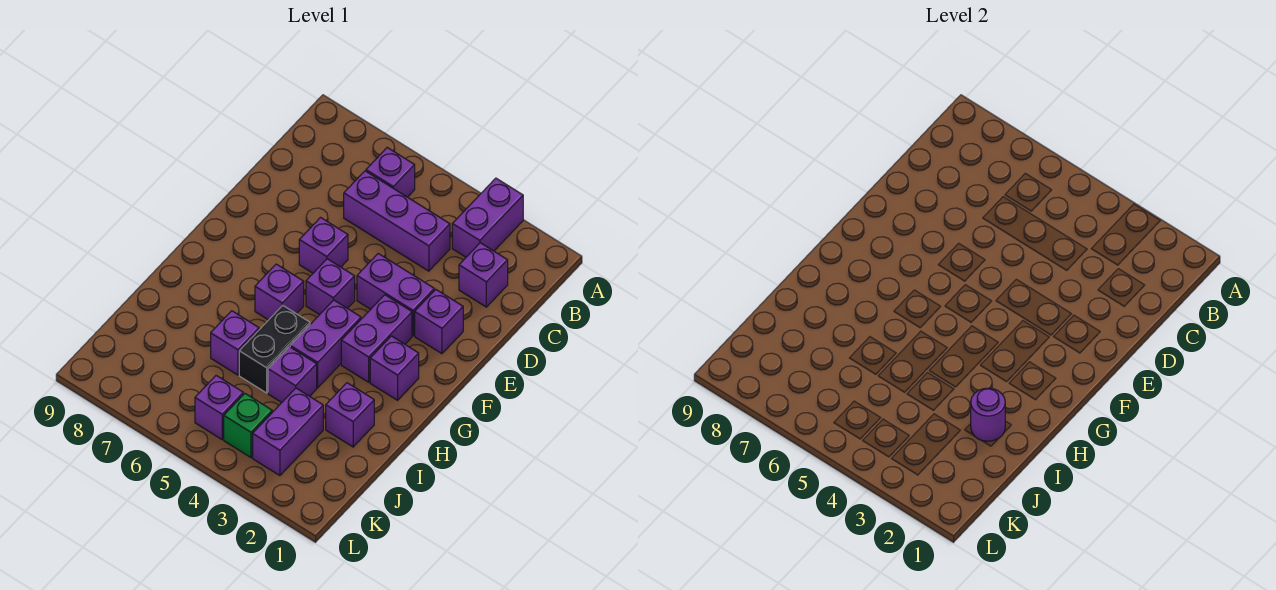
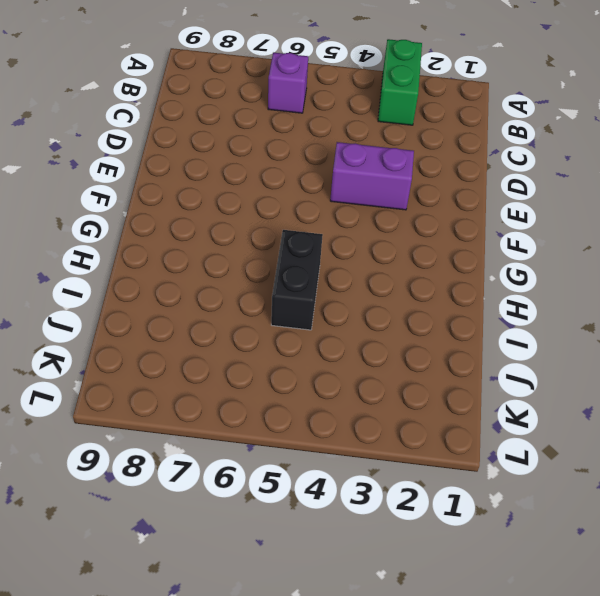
green 1x2 brick [378,39,422,125] -> purple 1x2 brick [452,178,523,257]
none -> purple 1x1 brick [459,243,508,307]
none -> purple 1x3 brick [344,171,450,271]
none -> purple 1x1 brick [415,290,463,354]

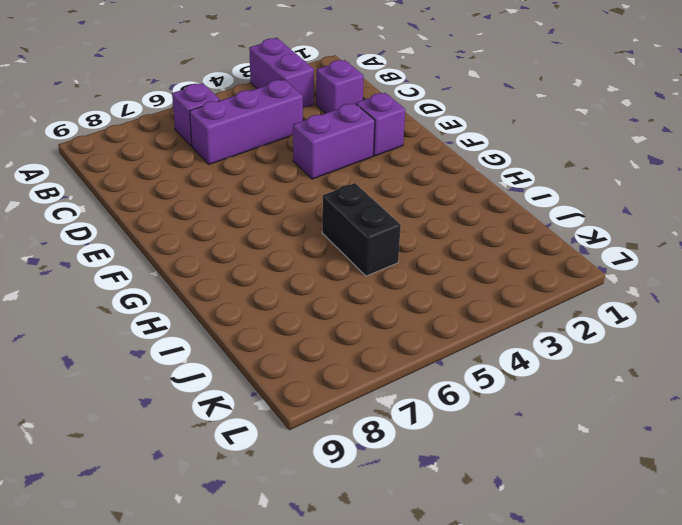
none -> purple 1x1 brick [299,218,348,273]
none -> purple 1x2 brick [341,295,412,382]
none -> purple 1x1 brick [306,259,355,315]

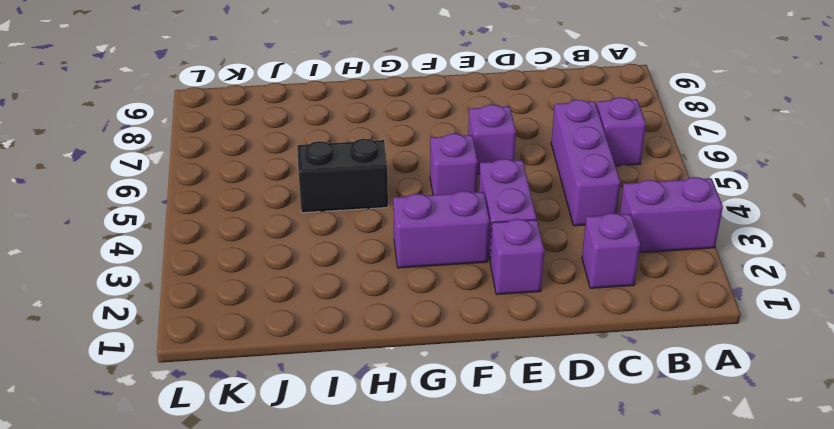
none -> purple 1x1 brick [370,336,419,400]
none -> purple 1x2 brick [290,300,361,388]
none -> purple 1x1 brick [255,264,304,320]

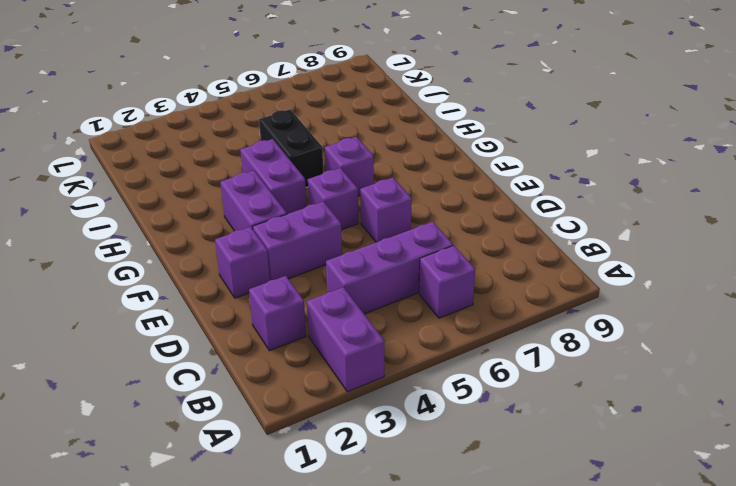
none -> purple 1x1 brick [370,336,419,400]
none -> purple 1x1 brick [326,383,374,447]
none -> purple 1x1 brick [268,347,317,402]

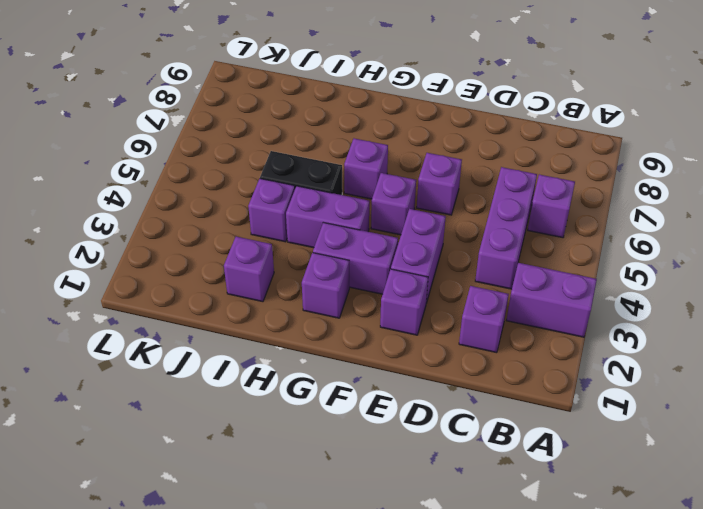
none -> purple 1x1 brick [211,311,259,375]
none -> purple 1x2 brick [253,388,323,476]
none -> green 1x1 brick [224,394,272,458]

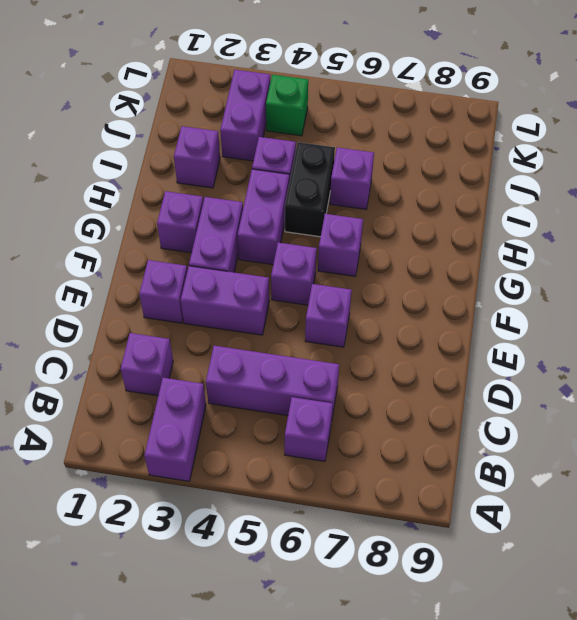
none -> purple 1x1 brick [195,375,243,439]
none -> purple 1x1 round brick [971,388,1005,441]

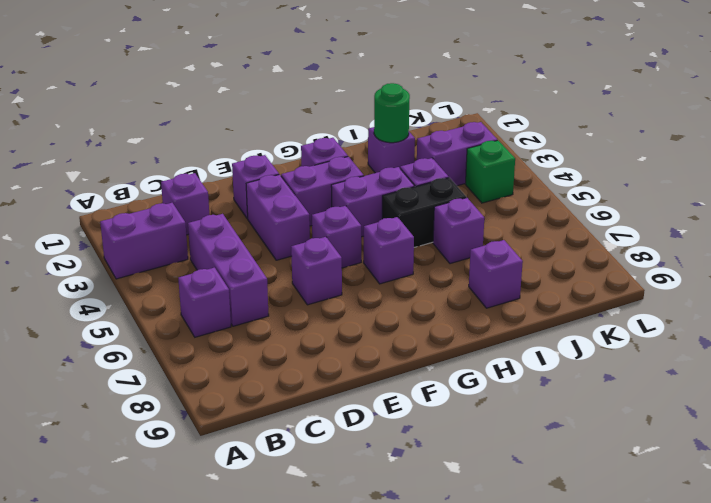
green 1x1 round brick [374,83,410,143] -> purple 1x1 round brick [971,388,1005,441]
purple 1x1 brick [469,240,523,308] -> purple 1x1 brick moved to [195,375,243,439]

